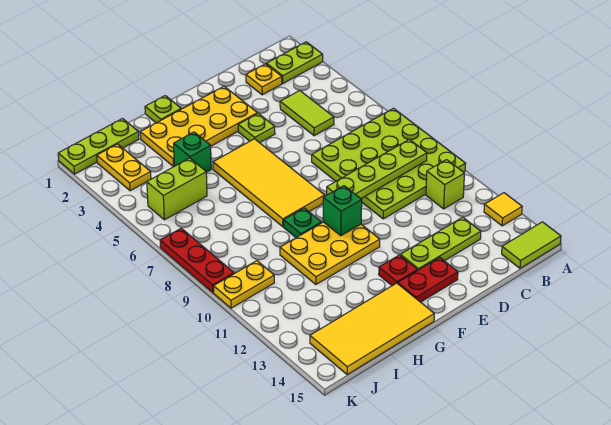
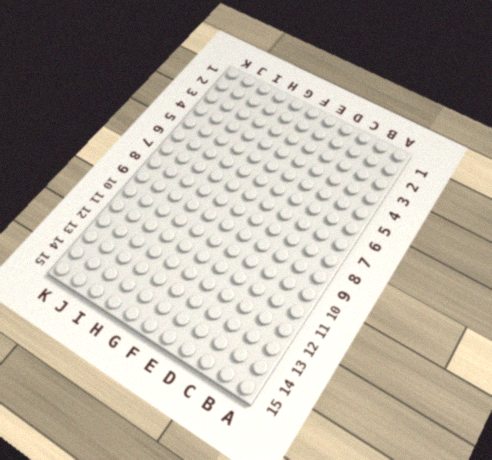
none -> lime 1x2 plate [267,42,323,83]
none -> lime 4x4 plate [312,108,466,219]
none -> yellow 1x1 tile [484,193,522,226]

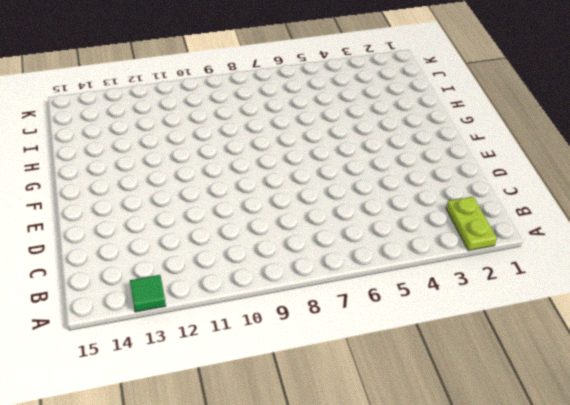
green 1x1 tile [130,275,166,312] -> yellow 1x1 tile [484,193,522,226]
none -> lime 4x4 plate [312,108,466,219]
none -> lime 1x2 tile [502,222,561,268]
none -> lime 1x1 brick [426,160,464,209]

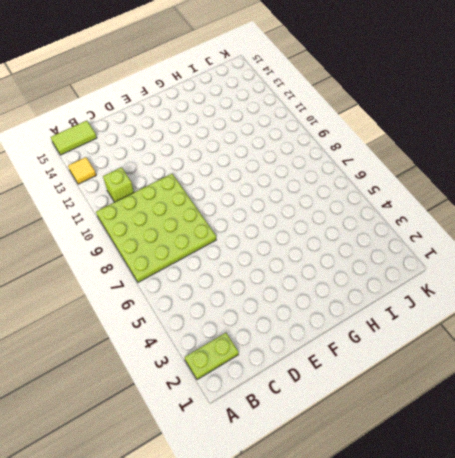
none -> yellow 1x1 plate [246,64,282,95]
none -> lime 1x2 tile [280,90,334,136]
none -> lime 1x3 plate [400,217,481,271]

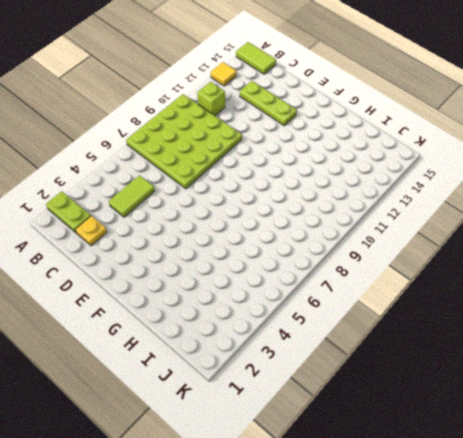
none -> yellow 2x4 plate [140,86,257,167]
none -> lime 1x1 plate [238,113,275,143]
none -> red 1x2 plate [398,257,458,302]

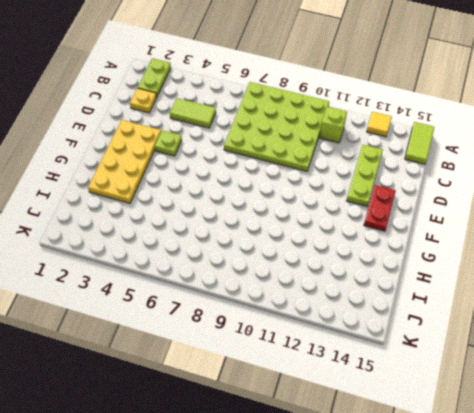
none -> yellow 2x4 tile [213,139,325,227]
none -> yellow 2x3 plate [280,222,380,285]
none -> red 1x1 plate [379,255,417,286]

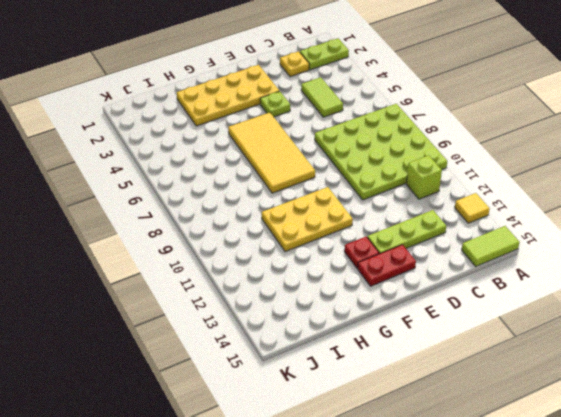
none -> lime 1x1 plate [145,96,181,123]
none -> green 1x1 plate [284,208,321,238]
none -> yellow 2x4 tile [310,283,434,375]

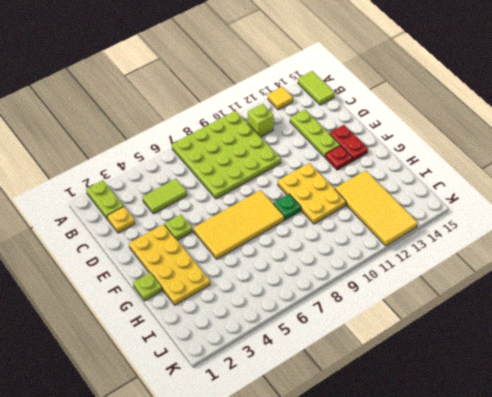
yellow 2x4 tile [335,170,418,246] -> yellow 2x4 tile moved to [310,283,434,375]
none -> green 1x1 brick [174,132,211,172]
none -> lime 1x3 plate [58,119,139,174]
none -> lime 1x2 brick [147,158,207,220]

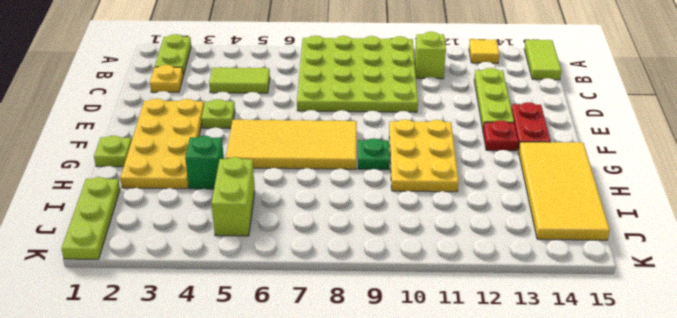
none -> yellow 1x2 plate [97,144,151,191]
none -> yellow 1x2 plate [214,261,274,308]
none -> red 1x3 plate [160,228,234,293]

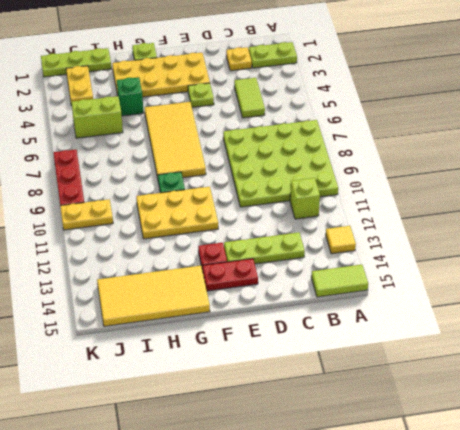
none -> lime 1x4 plate [327,139,427,199]
none -> green 1x1 brick [323,186,362,236]

